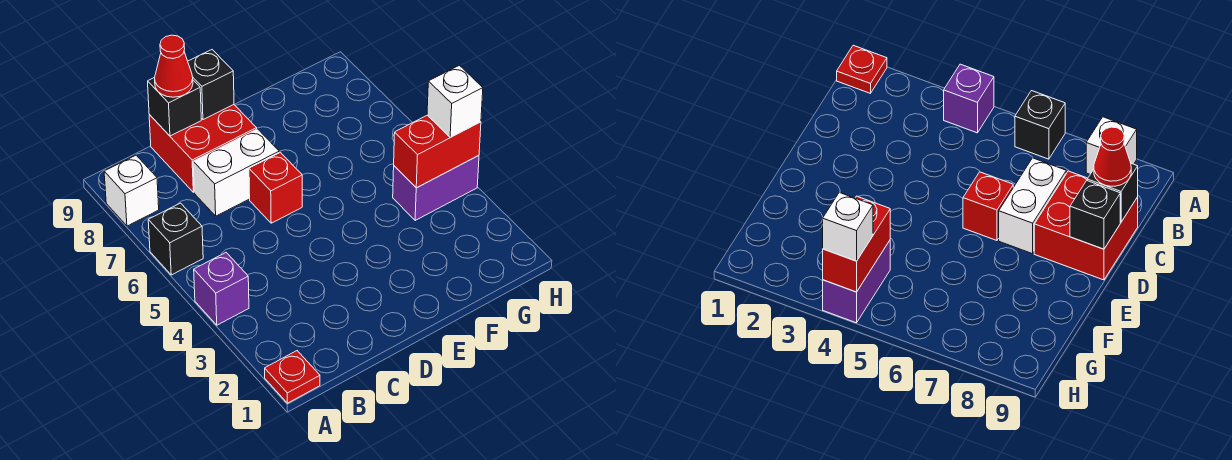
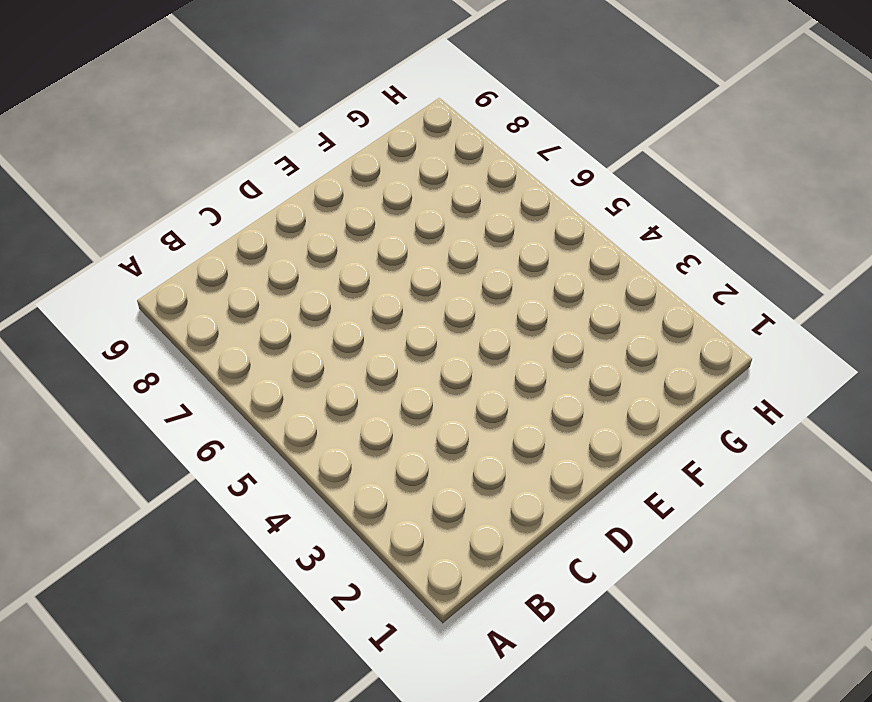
none -> red 1x1 plate [265,351,320,403]
none -> purple 1x1 brick [194,253,249,325]
none -> black 1x1 brick [148,203,203,275]

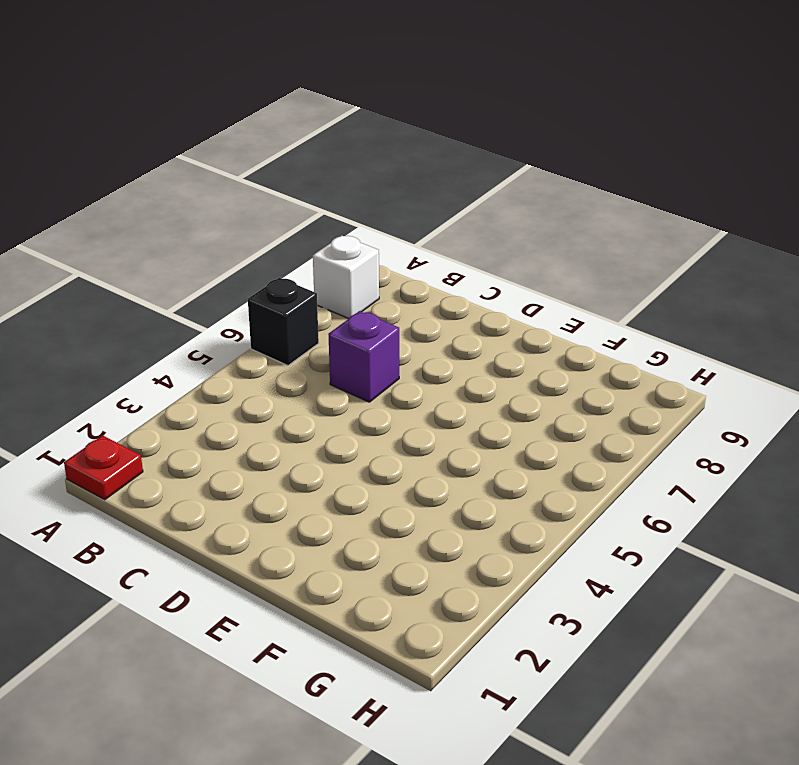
purple 1x1 brick [328,311,399,402] -> purple 1x1 brick moved to [194,253,249,325]
none -> white 1x2 brick [193,129,279,216]
none -> red 2x2 brick [149,105,257,192]
none -> red 1x1 brick [249,152,302,223]

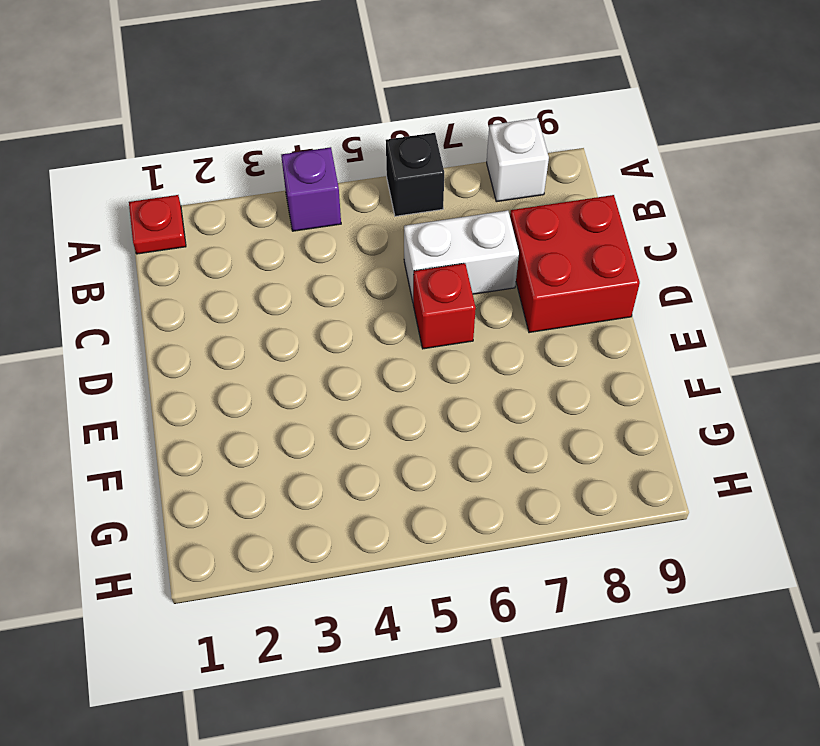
white 1x2 brick [404,210,519,301] -> white 1x2 brick turned to [193,129,279,216]
none -> purple 1x2 brick [393,156,479,220]
none -> black 1x1 brick [148,77,201,136]
none -> black 1x1 brick [188,50,234,120]

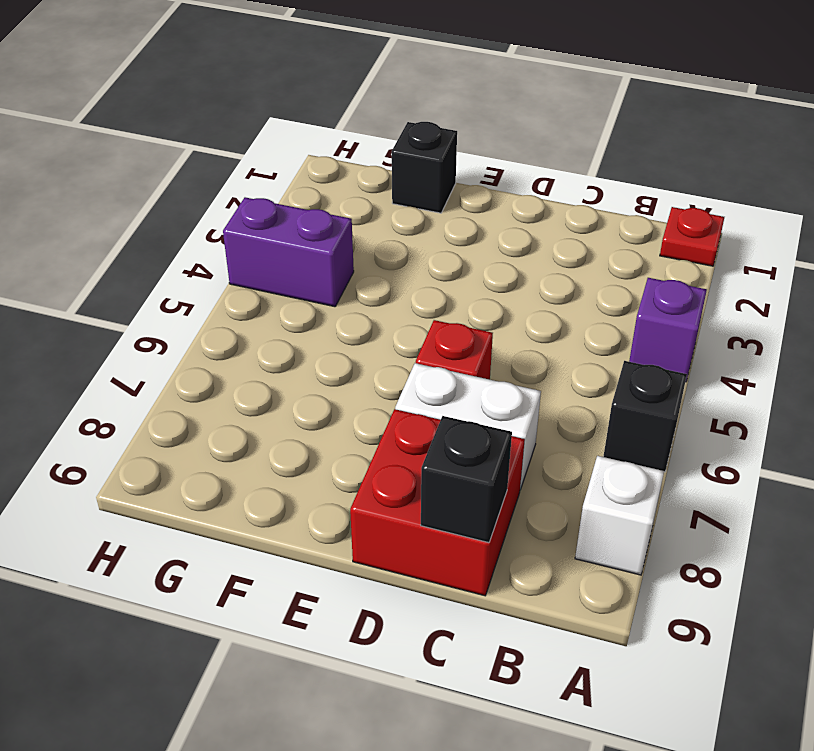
black 1x1 brick [392,122,457,213] -> black 1x1 brick moved to [188,50,234,120]
none -> red 1x2 brick [394,115,481,188]
none -> red 1x1 cone [155,35,193,97]
none -> white 1x1 brick [427,65,483,137]

